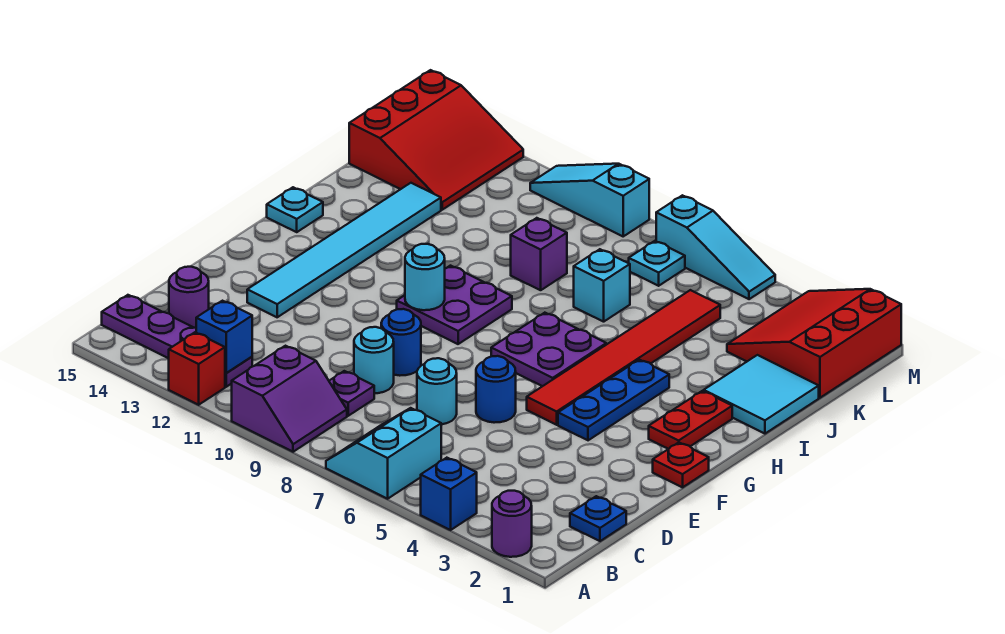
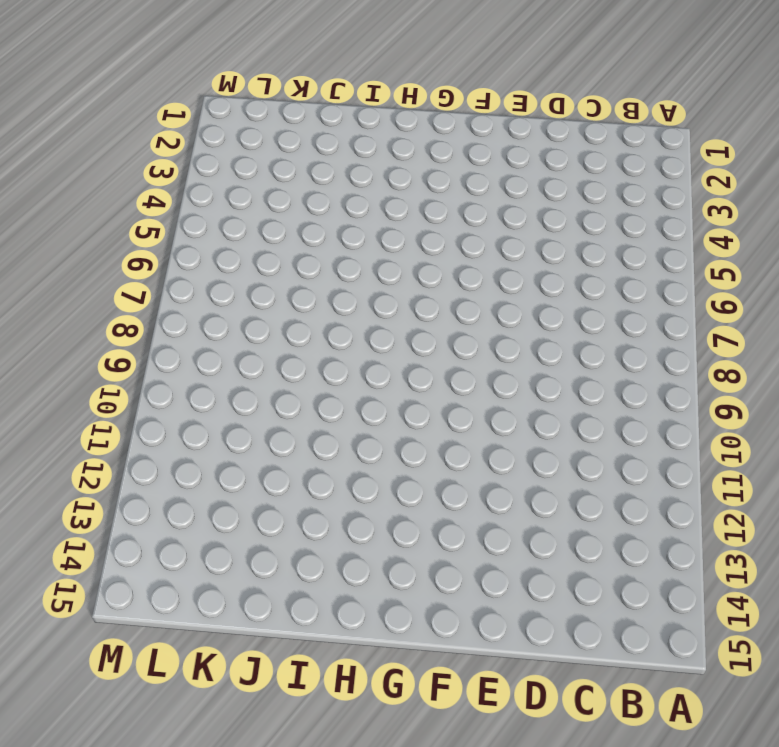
none -> purple 1x1 round brick [492,491,532,557]
none -> blue 1x1 brick [421,458,477,530]
none -> cyan 2x2 slope [326,408,441,499]
none -> purple 2x2 slope [232,346,347,452]

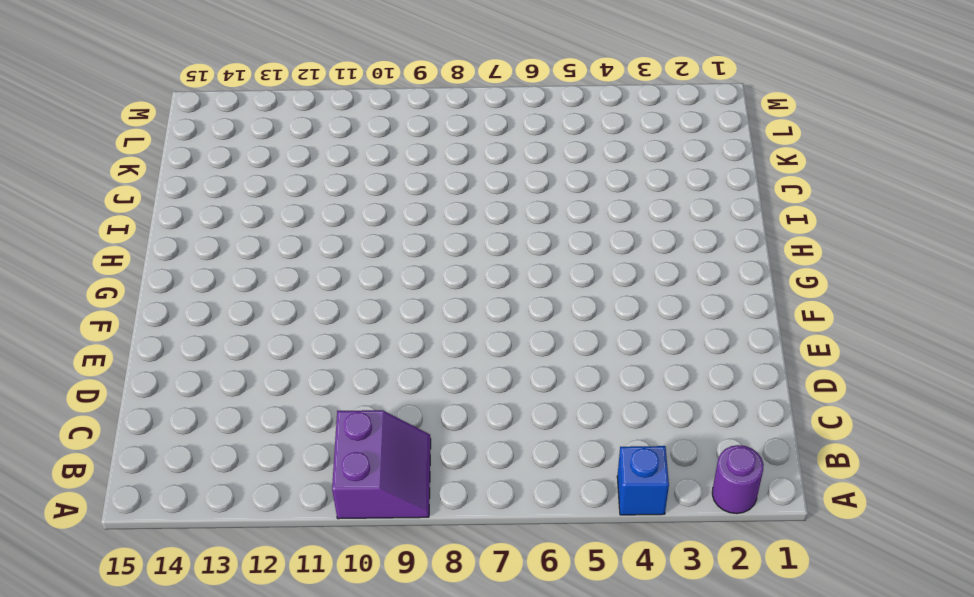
none -> cyan 2x2 slope [326,408,441,499]
none -> red 1x1 brick [169,332,225,405]
none -> purple 1x4 plate [102,295,252,387]
none -> blue 1x1 plate [570,496,626,541]

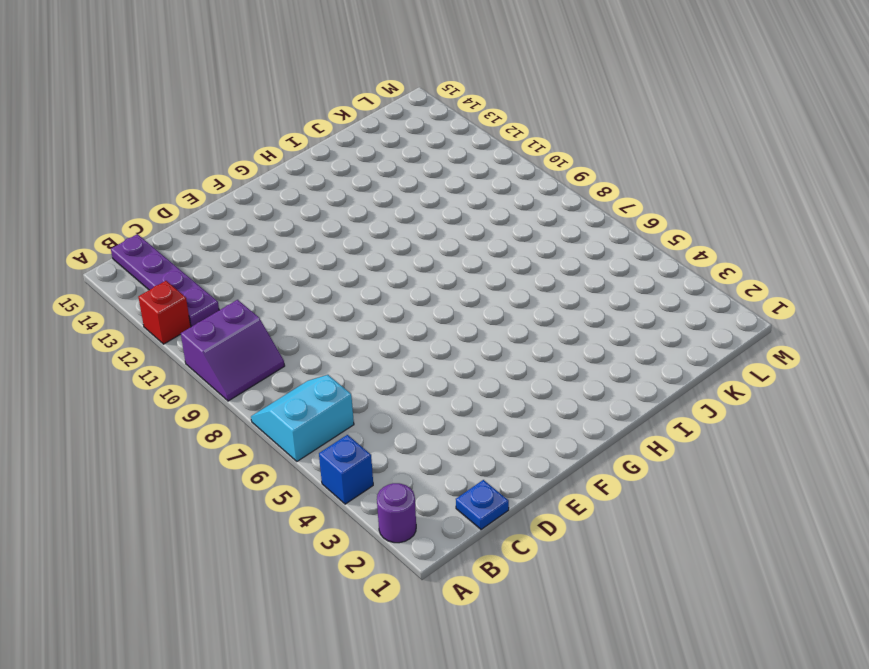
none -> purple 1x1 plate [329,371,374,416]
none -> purple 1x1 round brick [169,267,209,328]
none -> cyan 1x1 round brick [417,358,457,424]
none -> cyan 1x1 round brick [354,327,394,393]

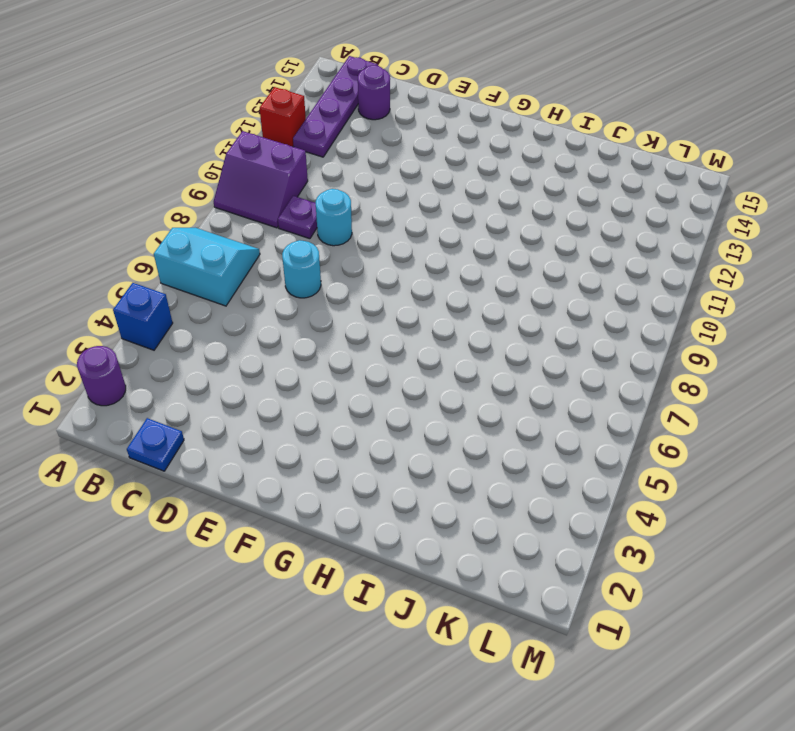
none -> blue 1x1 round brick [476,356,516,423]
none -> blue 1x1 round brick [381,309,421,376]
none -> cyan 1x6 tile [247,183,441,317]
none -> red 1x1 plate [653,442,709,487]

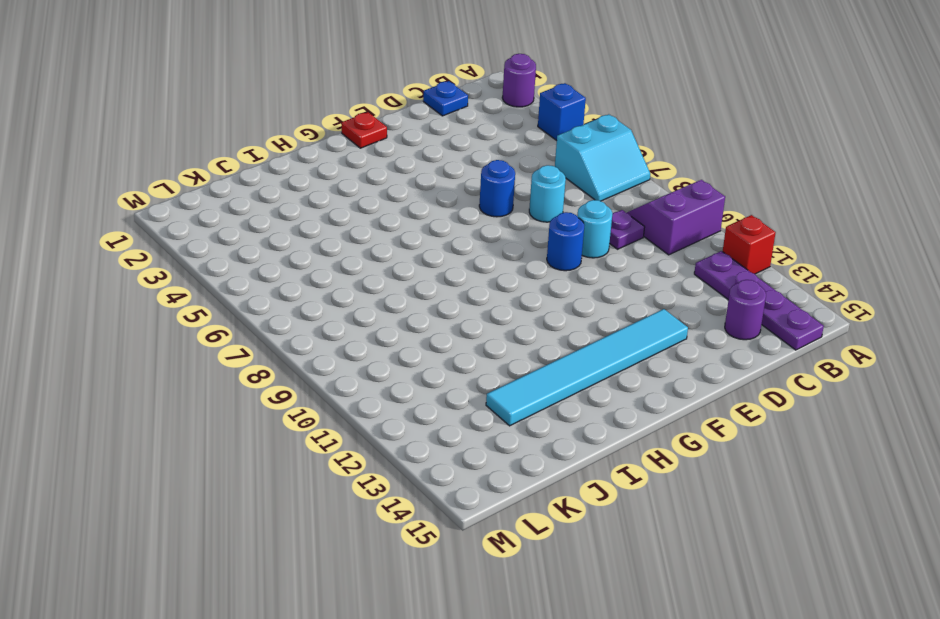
none -> blue 1x3 plate [558,360,669,440]
none -> red 1x6 tile [527,290,720,425]
none -> red 1x2 plate [649,391,732,449]
none -> purple 2x2 plate [491,313,606,386]

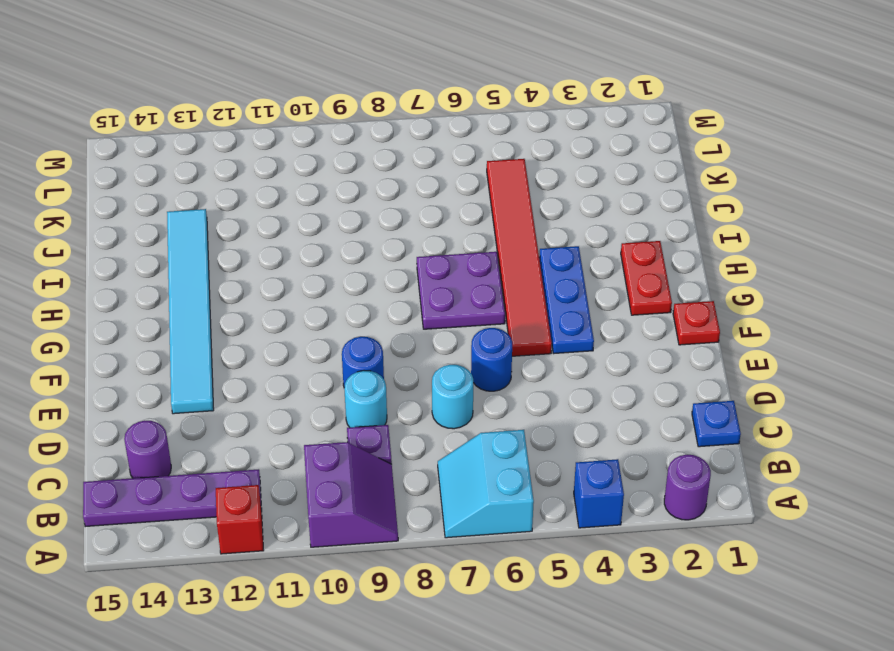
none -> purple 2x2 plate [397,266,512,344]
none -> cyan 1x1 plate [267,187,323,232]
none -> cyan 2x2 tile [704,355,819,434]
none -> cyan 1x1 brick [574,249,630,322]

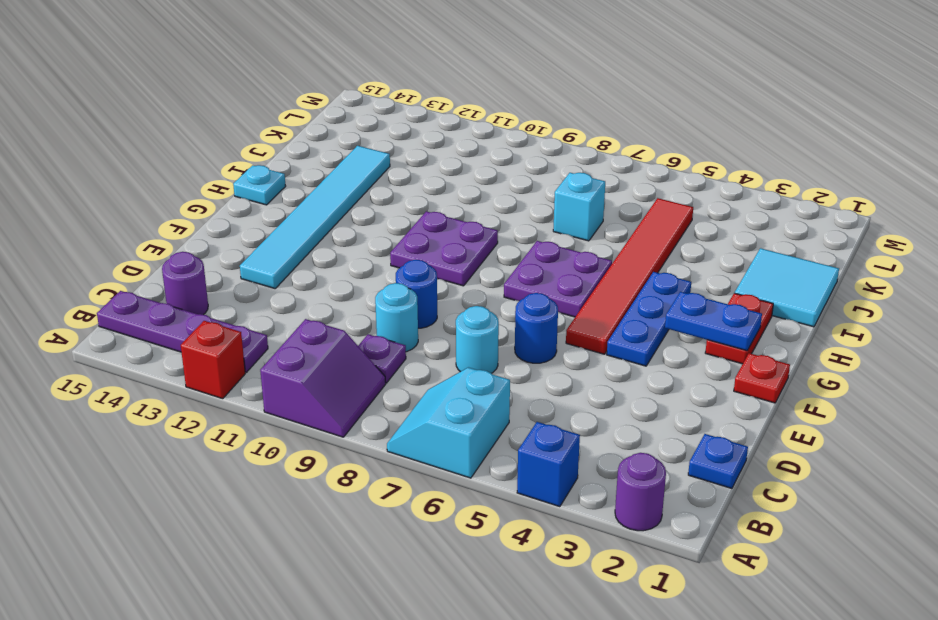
blue 1x2 plate [665,292,762,351] -> none
none -> purple 1x1 brick [511,218,567,290]
none -> red 3x3 slope [727,289,901,398]
none -> red 3x3 slope [349,70,523,210]
none -> cyan 1x1 plate [629,241,685,286]

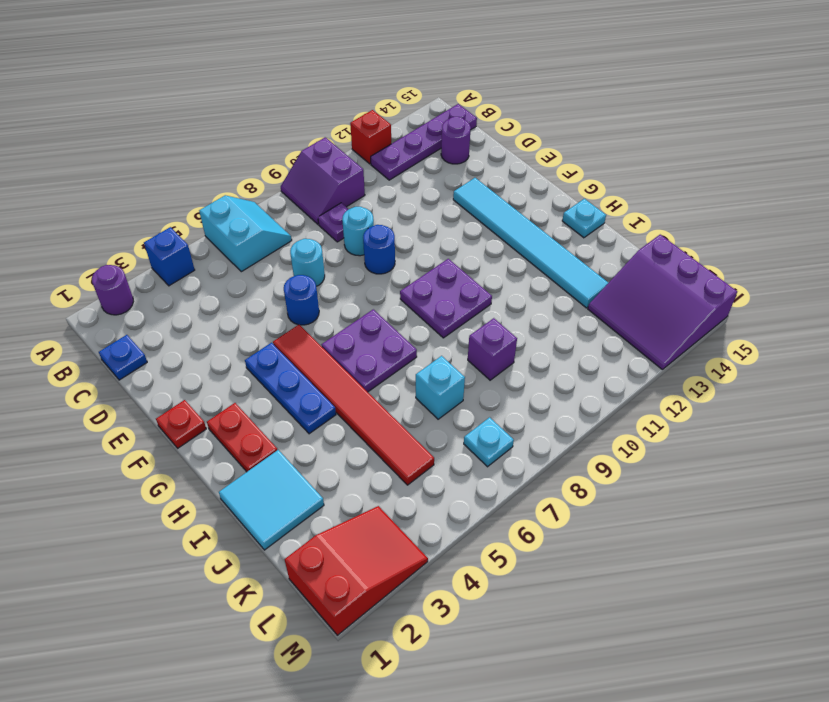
purple 3x3 slope [588,235,737,369] -> red 3x3 slope [349,70,523,210]
red 2x3 slope [285,506,428,635] -> red 3x3 slope [727,289,901,398]
none -> cyan 1x3 slope [656,195,775,299]
none -> cyan 1x3 slope [530,164,649,236]
none -> blue 1x1 brick [196,301,252,373]
none -> cyan 1x1 round brick [405,244,445,310]

